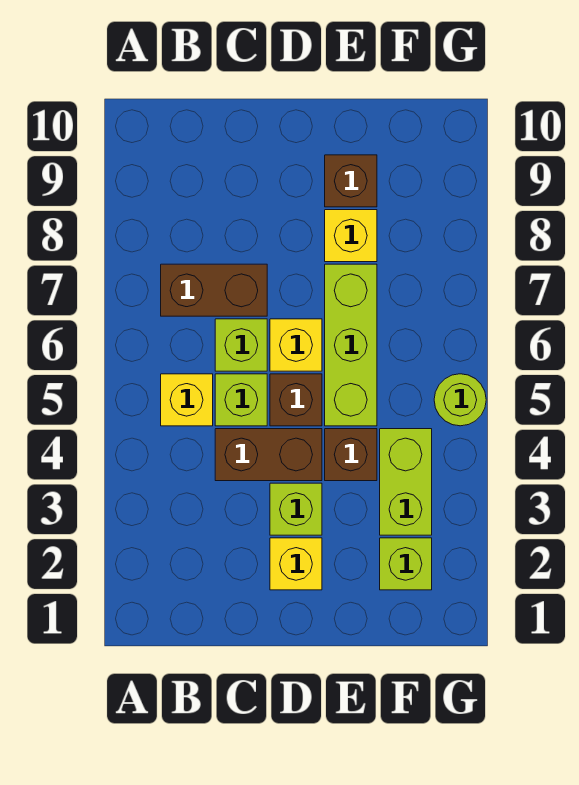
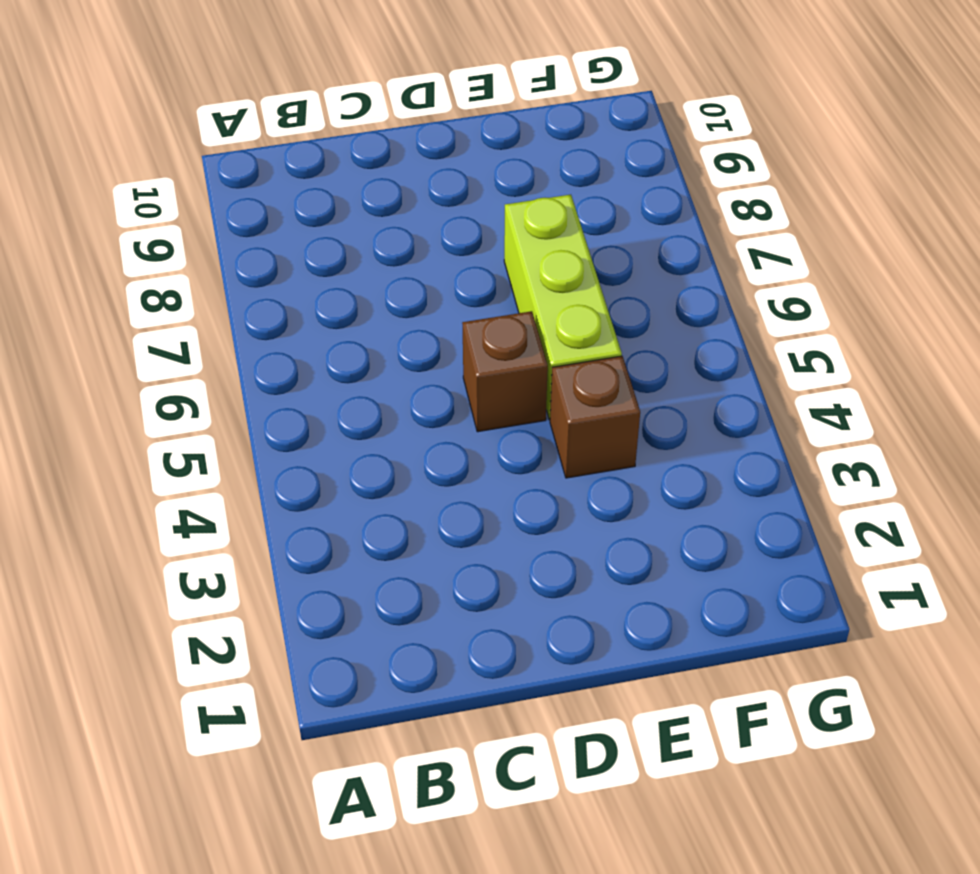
none -> yellow 1x1 brick [161,374,213,426]
none -> brown 1x2 brick [161,264,267,316]
none -> brown 1x2 brick [215,429,322,481]

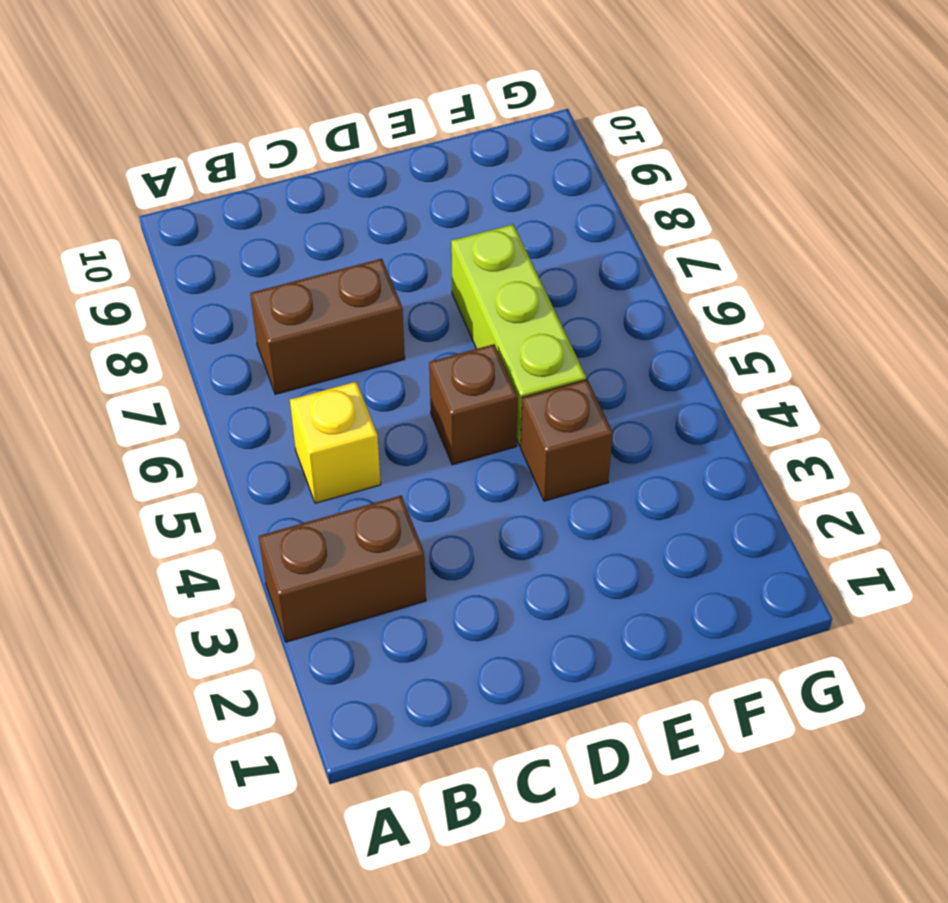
brown 1x2 brick [259,496,426,642] -> brown 1x2 brick moved to [215,429,322,481]
none -> lime 1x1 brick [215,374,267,426]
none -> lime 1x1 brick [215,319,267,371]
none -> yellow 1x1 brick [270,538,322,590]

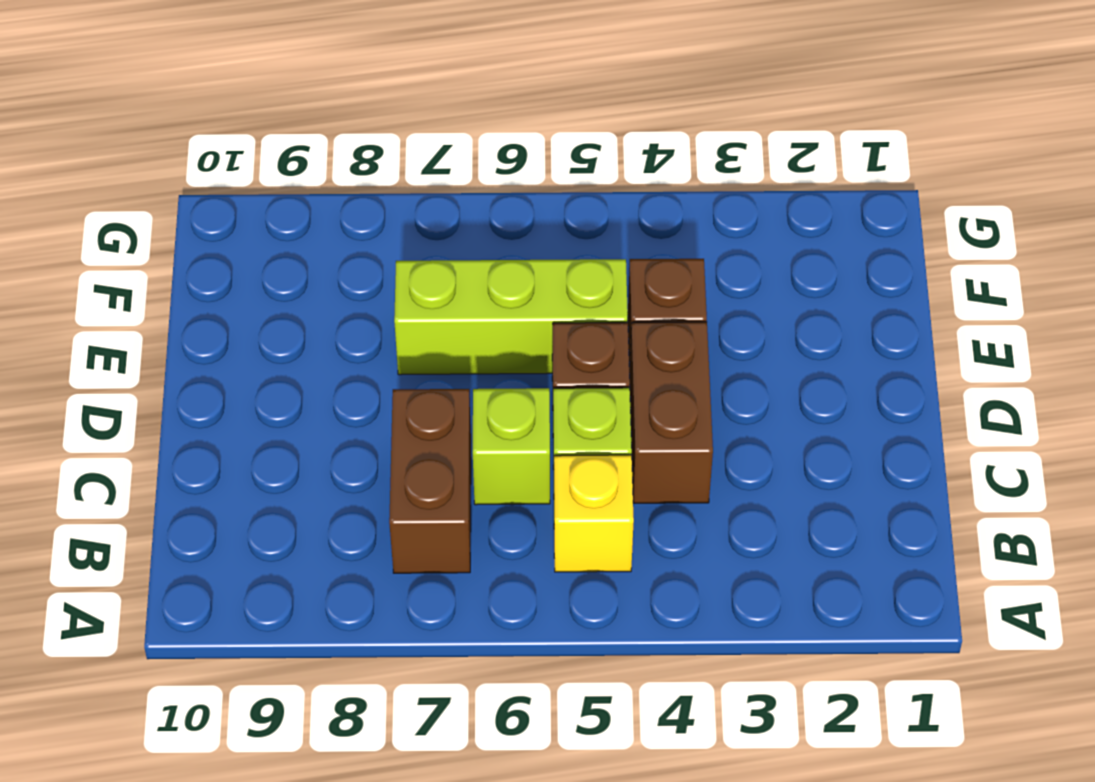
none -> yellow 1x1 brick [270,538,322,590]
none -> lime 1x1 brick [270,483,322,535]
none -> yellow 1x1 brick [270,319,322,371]

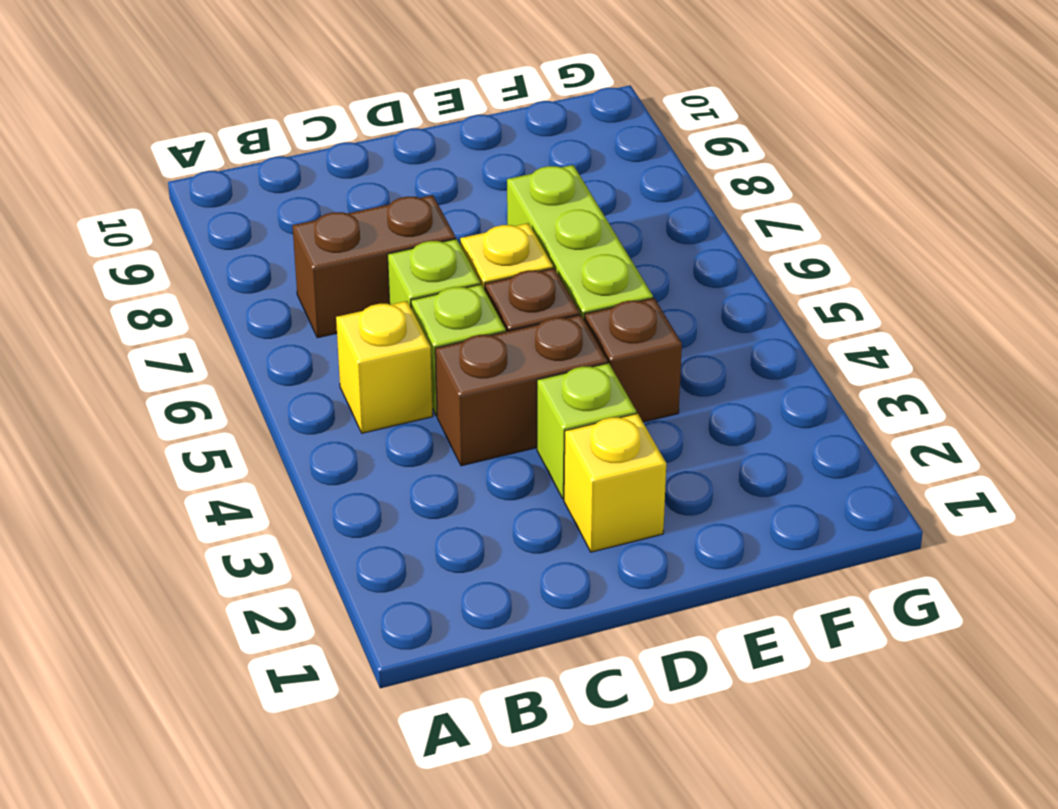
none -> yellow 1x1 brick [325,210,377,262]
none -> brown 1x1 brick [325,155,377,207]
none -> lime 1x1 brick [380,538,432,590]

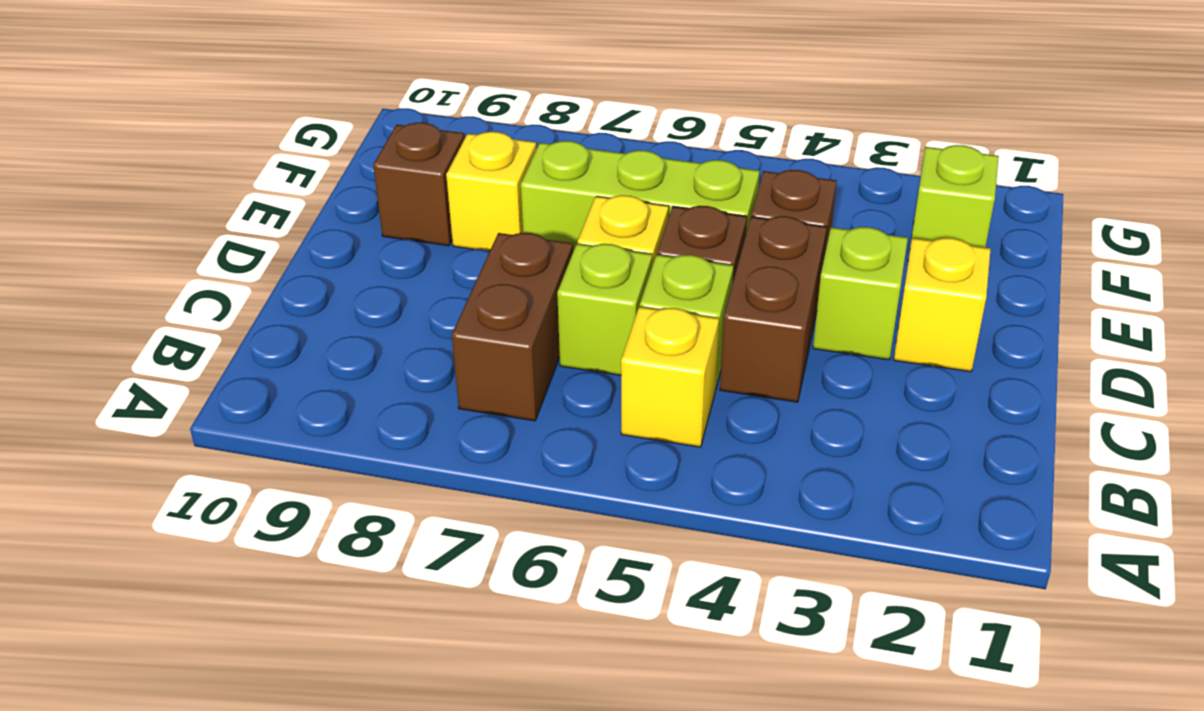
none -> lime 1x2 brick [380,429,432,535]
none -> lime 1x1 round brick [434,374,486,426]

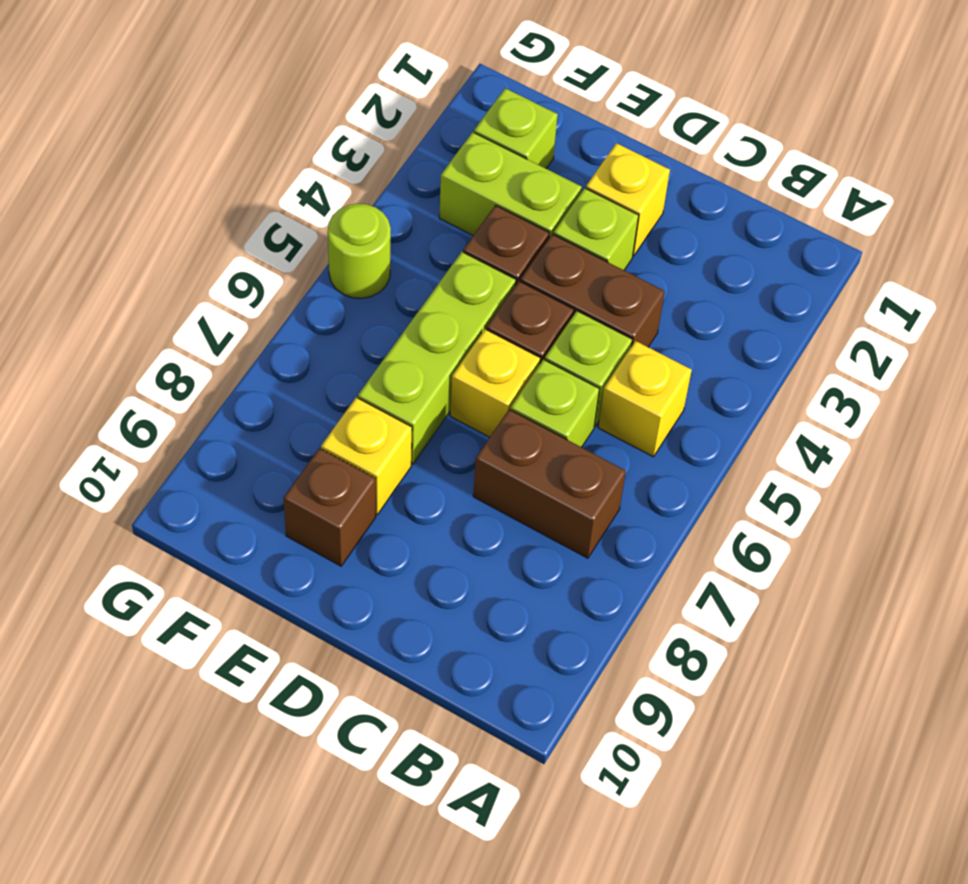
lime 1x2 brick [439,132,582,238] -> lime 1x2 brick turned to [380,429,432,535]

